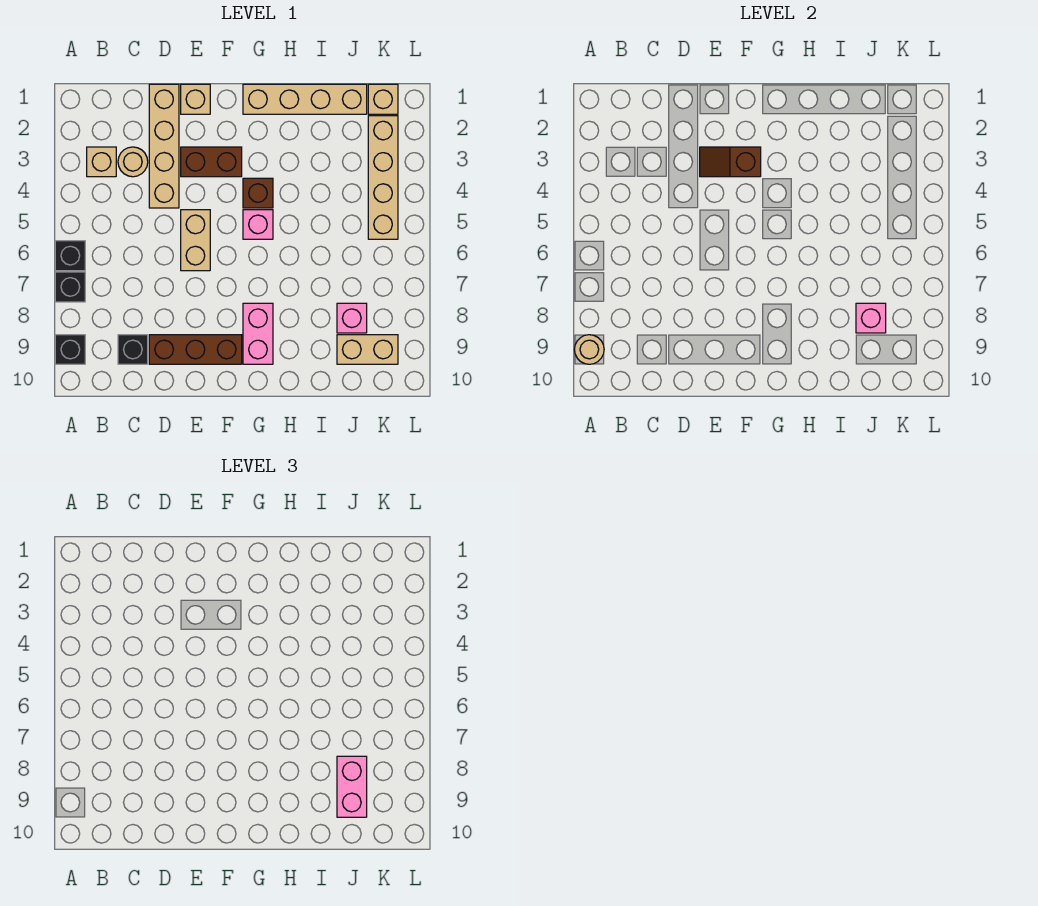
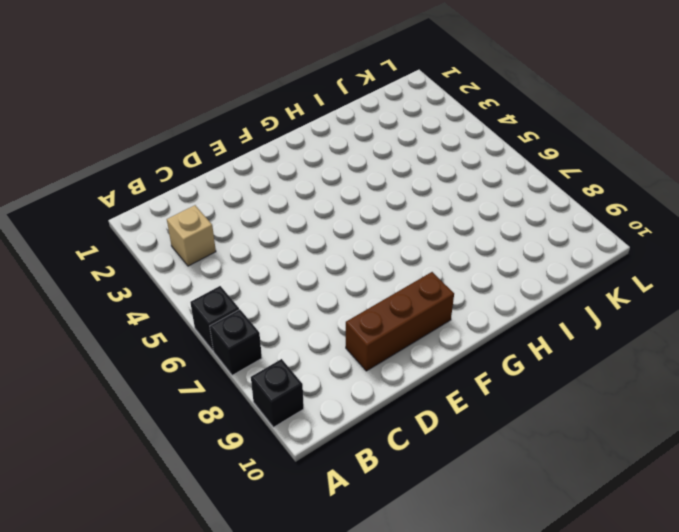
none -> tan 1x1 round brick [118,147,148,177]
none -> black 1x1 brick [118,335,148,364]
none -> tan 1x4 brick [149,84,179,208]

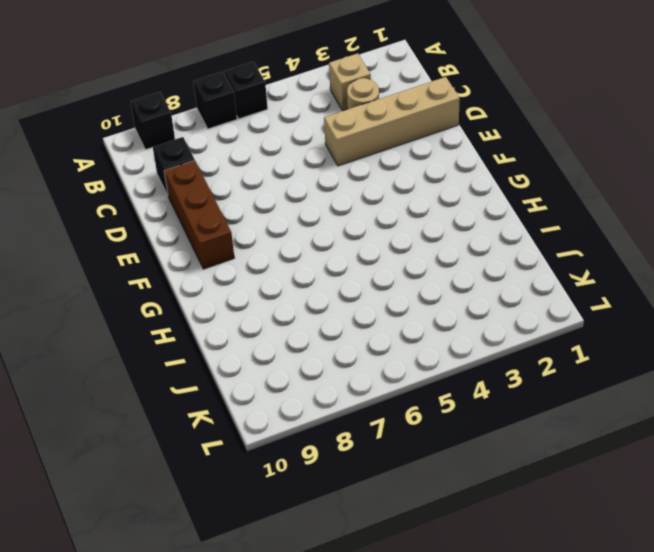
none -> tan 1x1 brick [181,84,210,114]
none -> brown 1x2 brick [181,147,242,177]
none -> tan 1x2 brick [181,210,210,271]

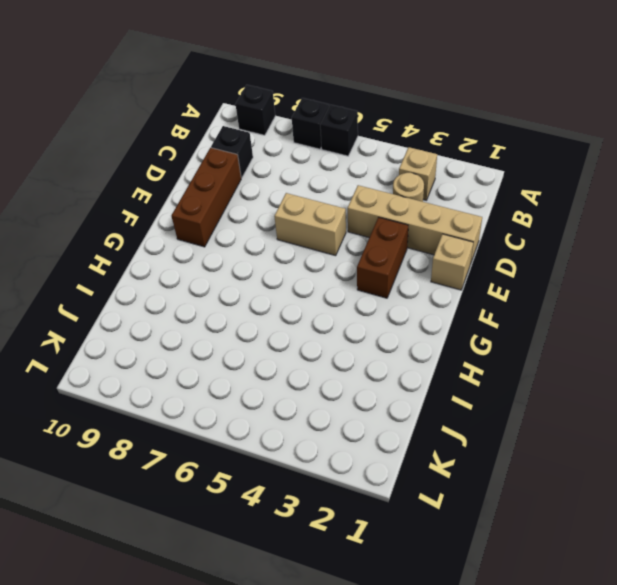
none -> tan 1x4 brick [243,84,367,114]
none -> brown 1x1 brick [243,178,273,208]
none -> pink 1x1 brick [243,210,273,239]

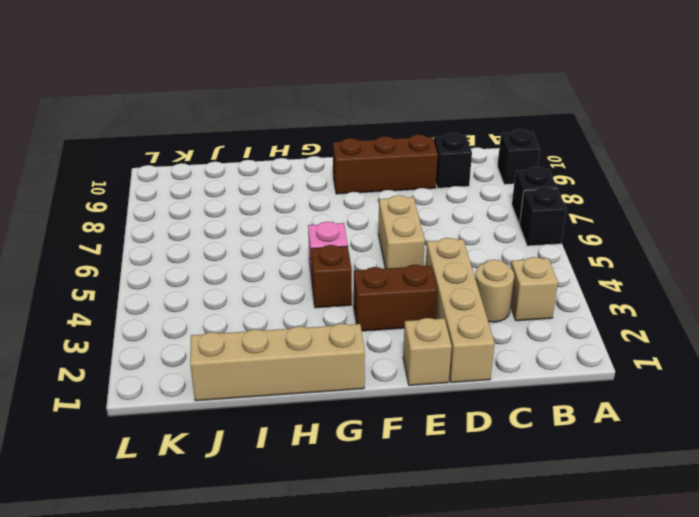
none -> pink 1x2 brick [243,303,273,364]
none -> pink 1x1 brick [337,303,367,333]
none -> tan 1x2 brick [337,335,398,364]

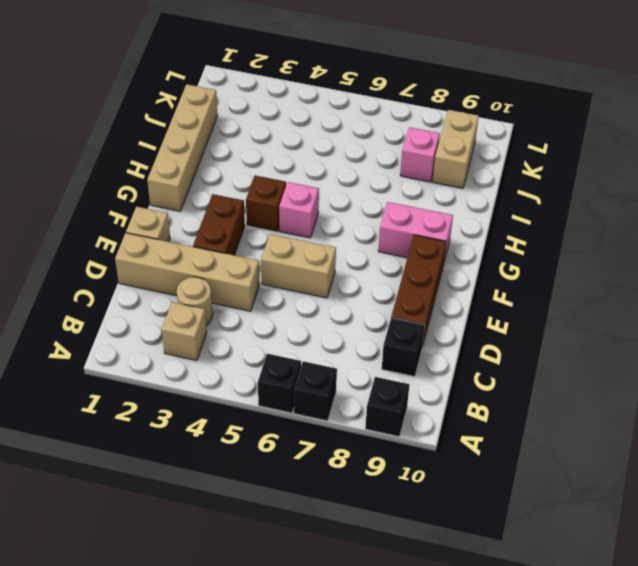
none -> tan 1x1 brick [368,84,398,114]
none -> tan 1x4 brick [368,116,398,239]
none -> tan 1x1 round brick [574,335,604,364]

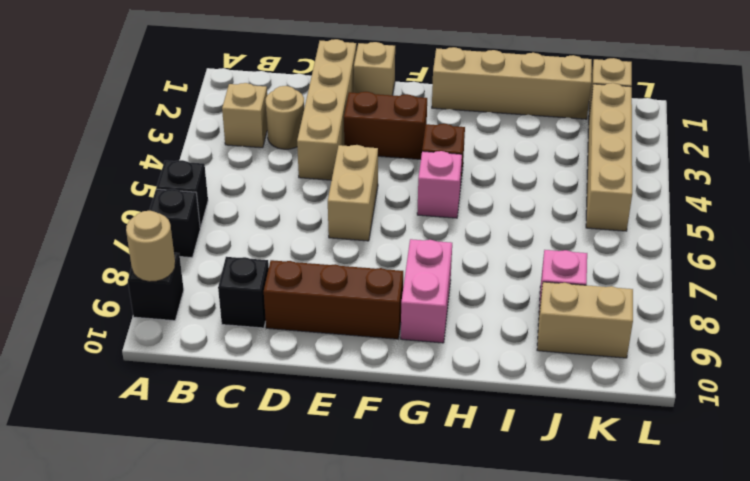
none -> brown 1x2 slope [700,147,761,177]
none -> pink 1x1 brick [856,303,886,333]
none -> pink 1x2 brick [337,756,367,817]

